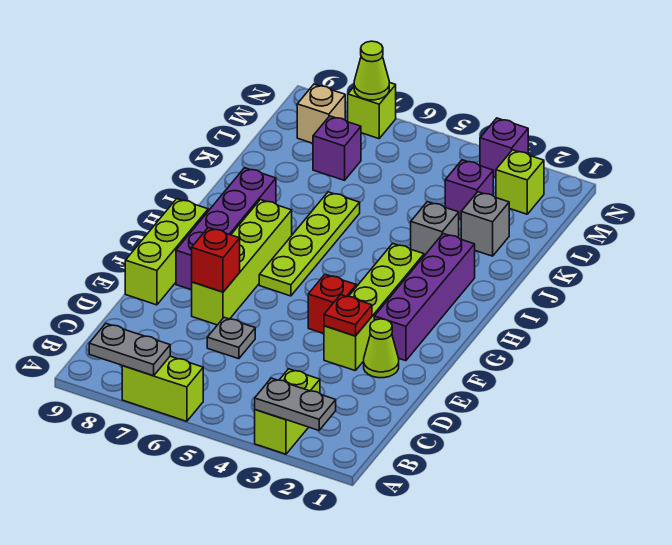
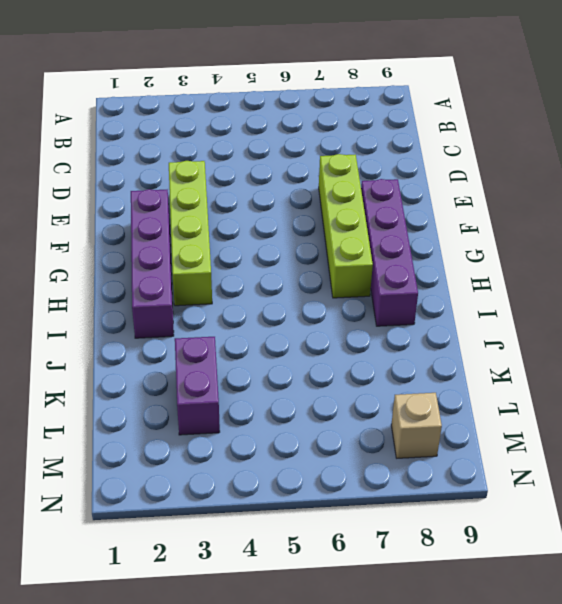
purple 1x2 brick [175,337,220,435] -> purple 1x1 brick [445,160,493,219]
none -> lime 1x2 brick [255,369,320,454]
none -> lime 1x2 brick [122,356,203,421]
none -> grey 1x1 plate [207,317,255,359]

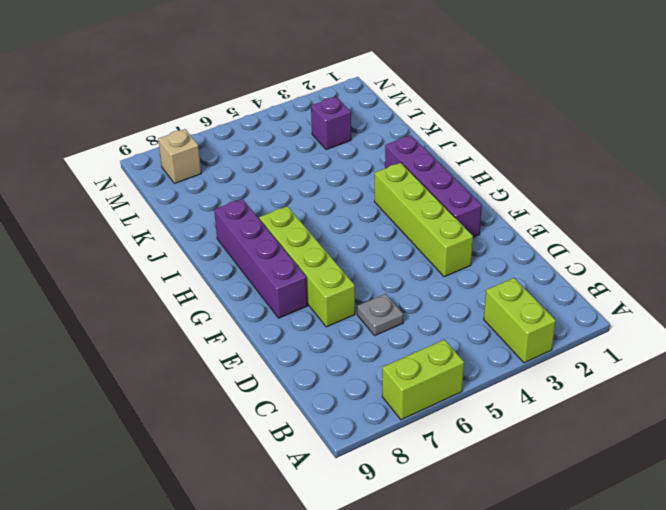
none -> lime 1x1 cone [364,319,399,378]
none -> lime 1x3 brick [125,199,208,305]
none -> red 1x1 brick [308,274,356,334]

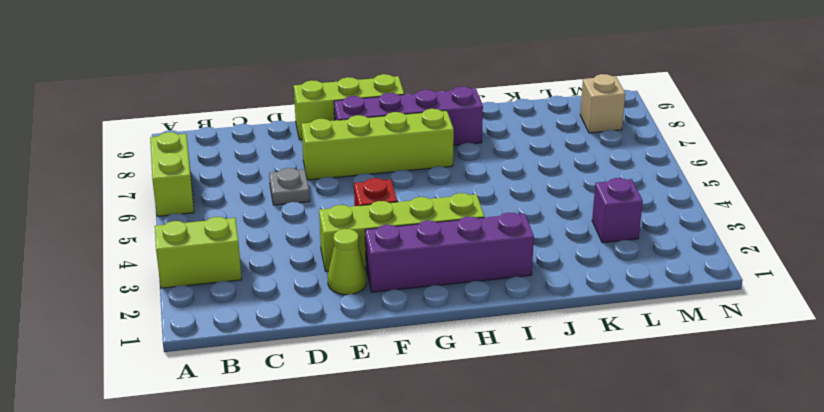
none -> lime 1x4 plate [259,192,360,296]
none -> grey 1x1 brick [411,202,459,256]
none -> grey 1x1 brick [461,192,509,256]

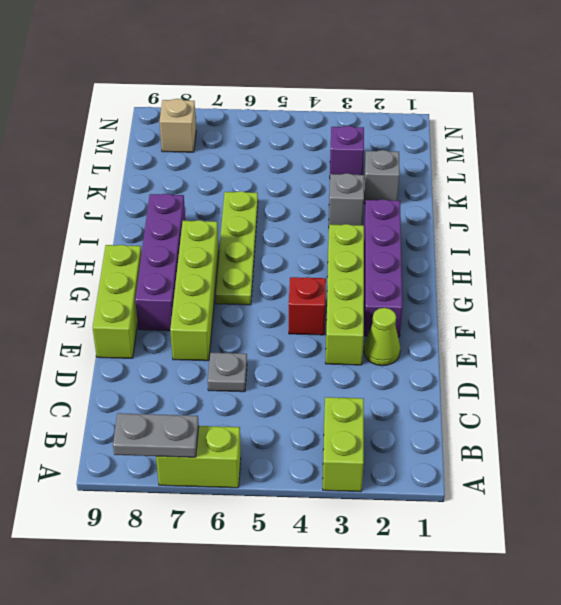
none -> purple 1x1 brick [313,116,361,180]
none -> lime 1x1 brick [496,150,544,214]
none -> purple 1x1 brick [480,118,528,177]

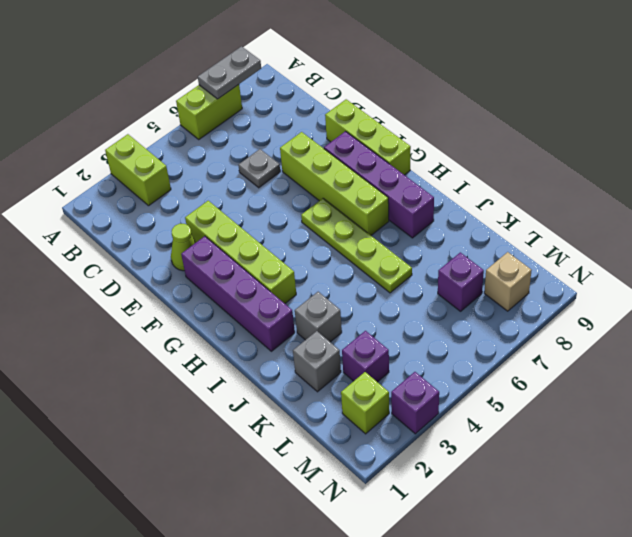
none -> red 1x1 brick [308,274,356,334]
none -> lime 1x1 brick [347,82,396,139]
none -> grey 1x2 plate [255,378,336,431]

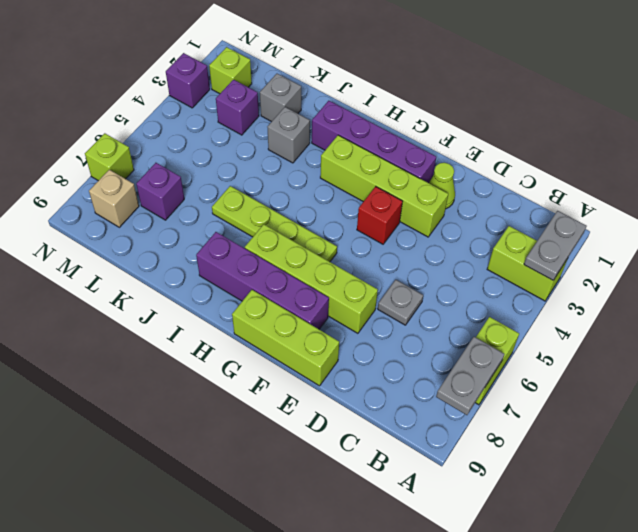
none -> red 1x1 plate [324,295,372,336]
none -> red 1x1 brick [192,228,240,292]
none -> lime 1x1 cone [354,41,389,100]

